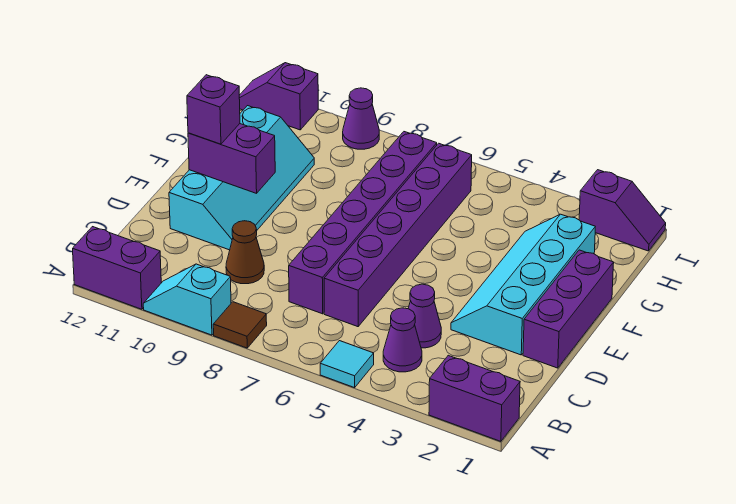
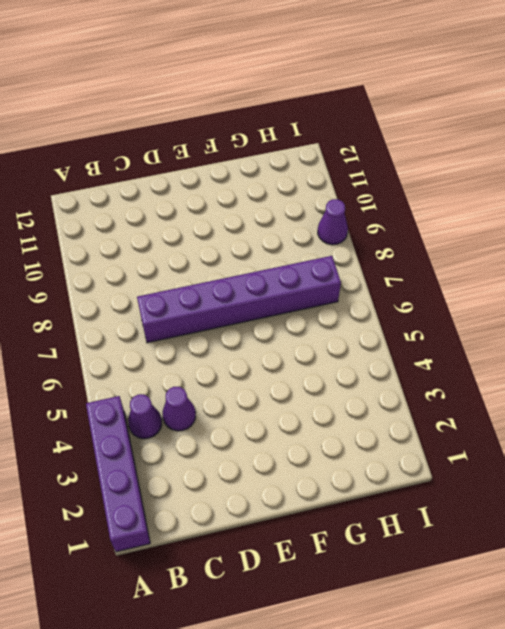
purple 1x4 brick [86,396,150,552] -> purple 1x2 brick [429,355,520,441]
none -> cyan 1x1 tile [320,341,374,388]
none -> brown 1x1 tile [213,302,267,348]
none -> cyan 1x2 slope [143,264,231,335]

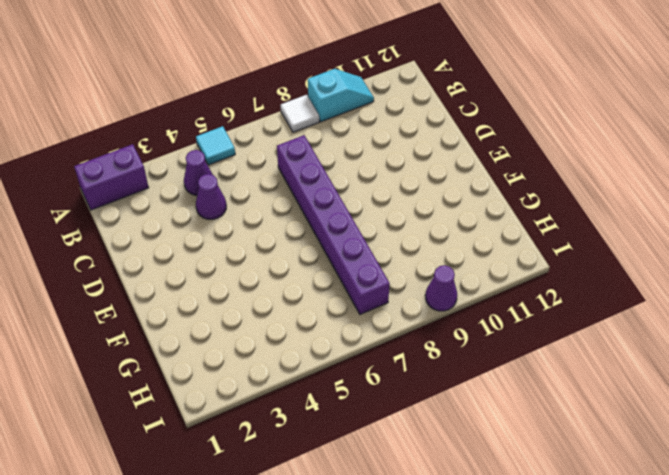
white 1x1 tile [281,95,319,132] -> brown 1x1 tile [213,302,267,348]
none -> purple 1x2 brick [73,227,161,309]
none -> purple 1x6 brick [324,143,472,327]
none -> brown 1x1 cone [226,221,264,284]

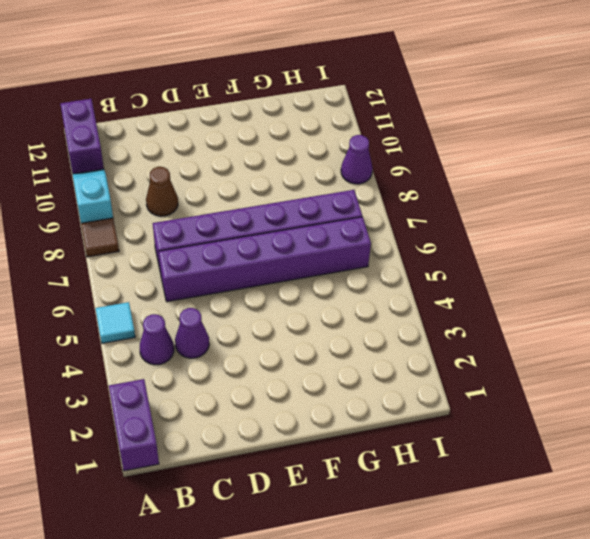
none -> purple 1x3 brick [523,250,614,368]
none -> cyan 2x4 slope [451,214,595,355]
none -> cyan 2x4 slope [169,106,314,250]

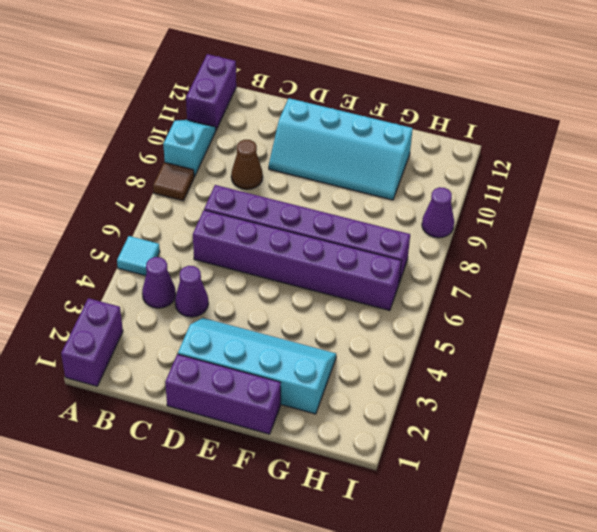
none -> purple 1x2 slope [579,170,666,251]
none -> purple 1x2 slope [239,63,318,130]
none -> purple 1x2 brick [188,124,275,193]

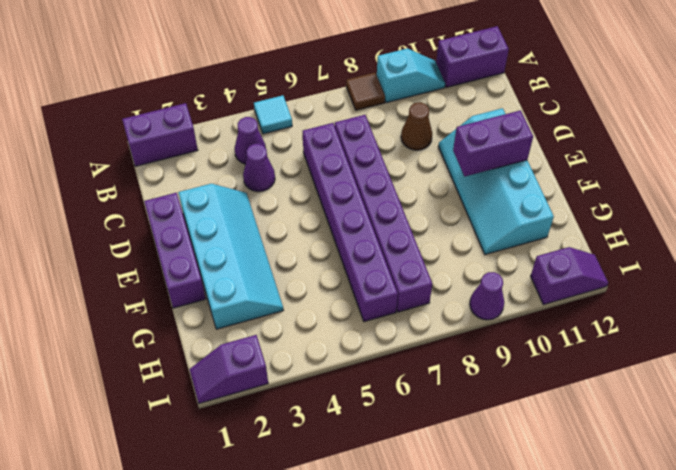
none -> purple 1x1 brick [187,75,240,144]

